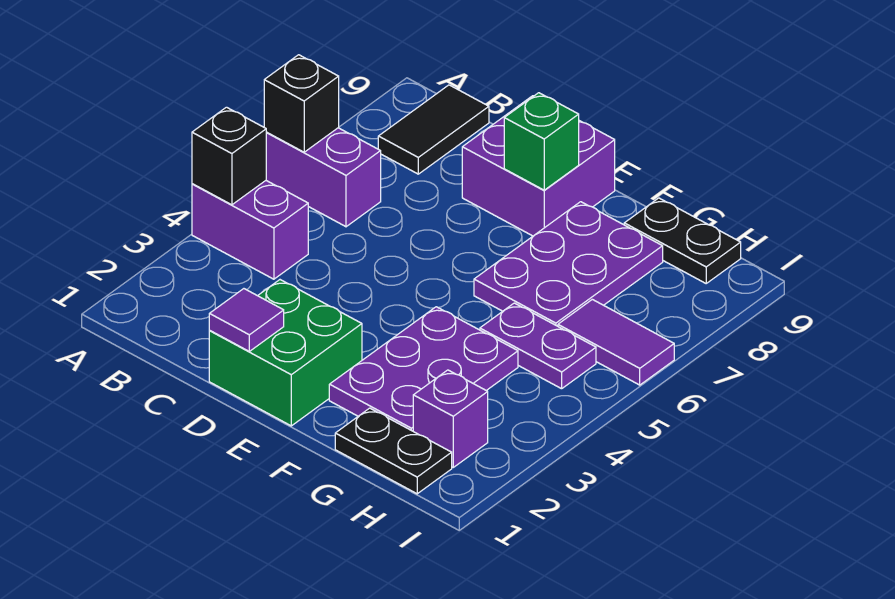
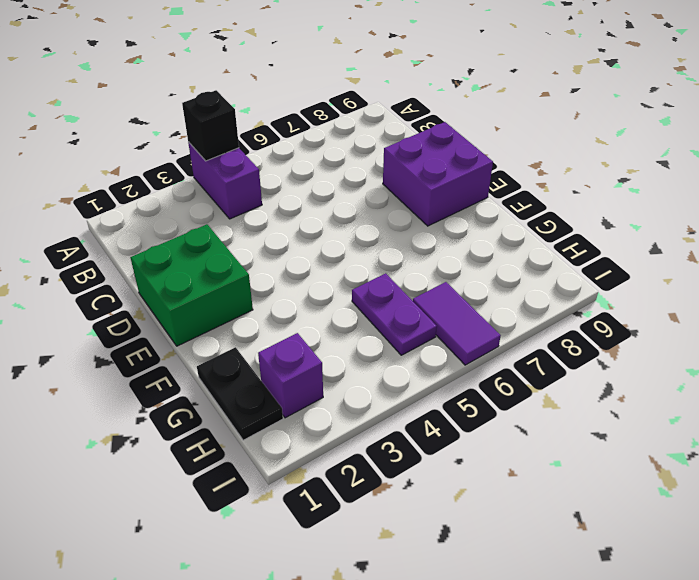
none -> purple 1x2 brick [266,128,381,227]
none -> black 1x2 tile [378,85,489,174]
none -> purple 2x3 plate [329,307,518,431]

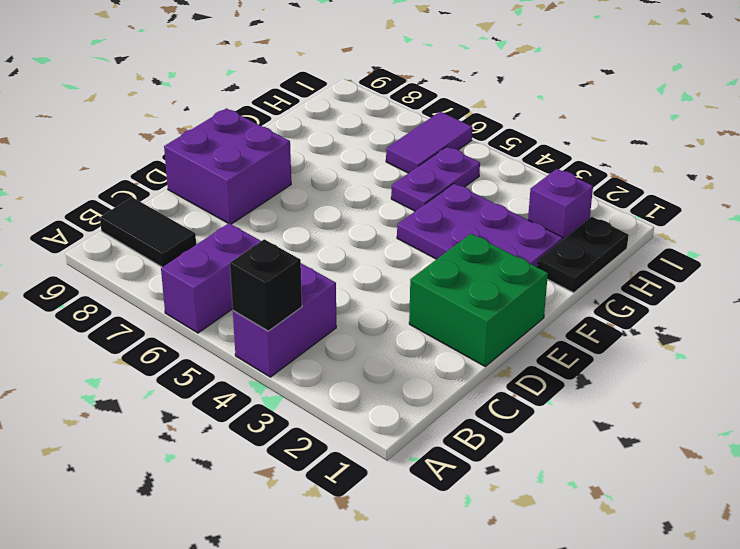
none -> purple 2x3 plate [474,202,663,326]
none -> black 1x2 plate [624,198,741,283]
none -> black 1x1 brick [264,55,339,152]

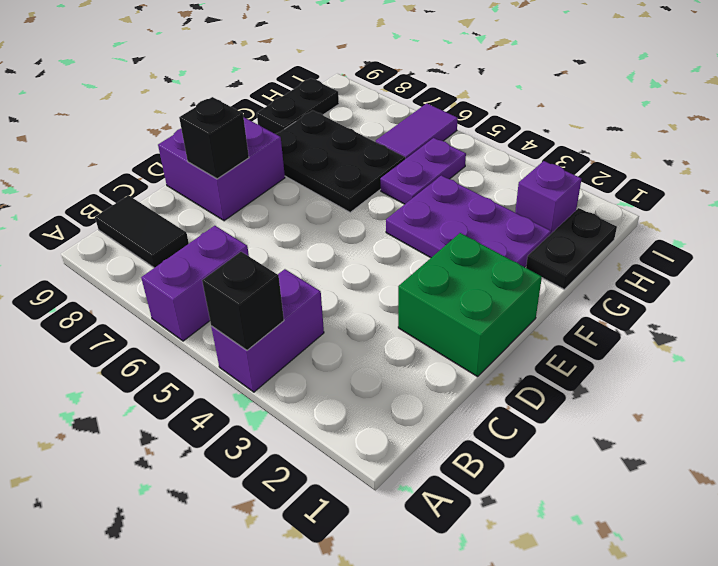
black 1x1 brick [179,97,249,179] -> black 1x1 brick moved to [264,55,339,152]
black 2x3 plate [276,110,405,212] -> purple 2x3 plate [474,202,663,326]
none -> purple 1x1 tile [209,289,284,351]
none -> green 1x1 brick [504,93,579,190]

